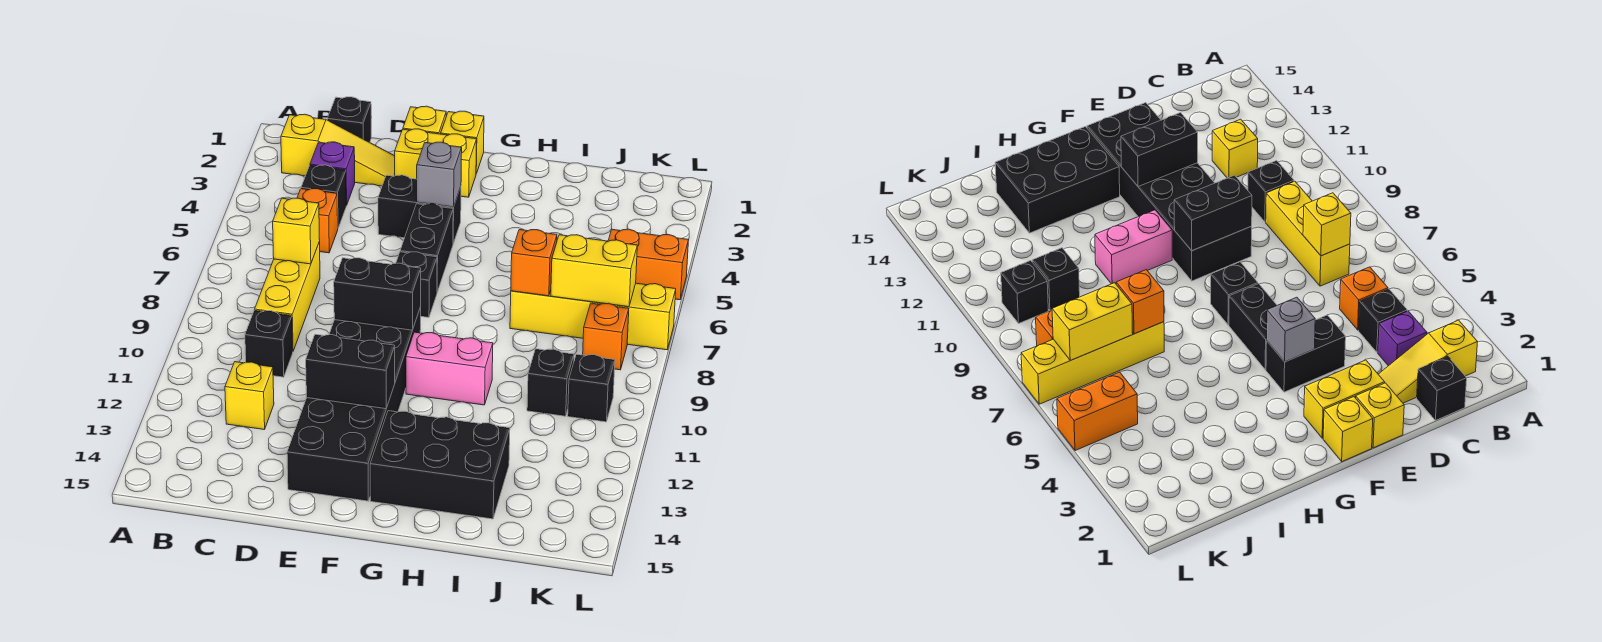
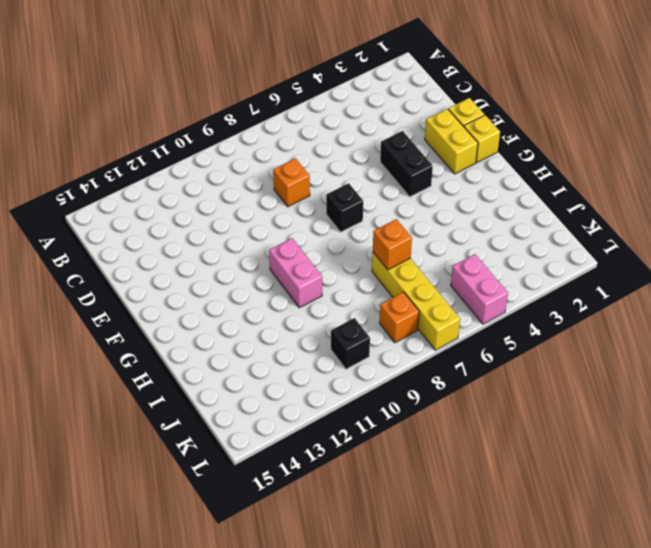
orange 1x1 brick [273,158,310,207] -> orange 1x1 brick moved to [297,189,338,253]
pink 1x2 brick [451,254,508,324] -> orange 1x2 brick [608,229,689,300]
none -> yellow 1x3 slope [281,114,395,186]
none -> black 1x1 brick [327,97,371,142]
none -> purple 1x1 brick [310,142,355,205]

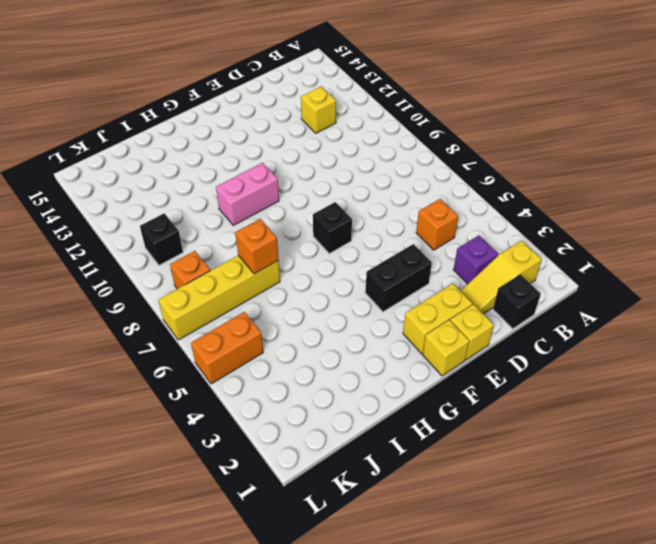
none -> black 1x1 brick [301,165,346,228]
none -> yellow 1x3 brick [255,242,320,351]
none -> black 1x1 brick [245,310,293,377]

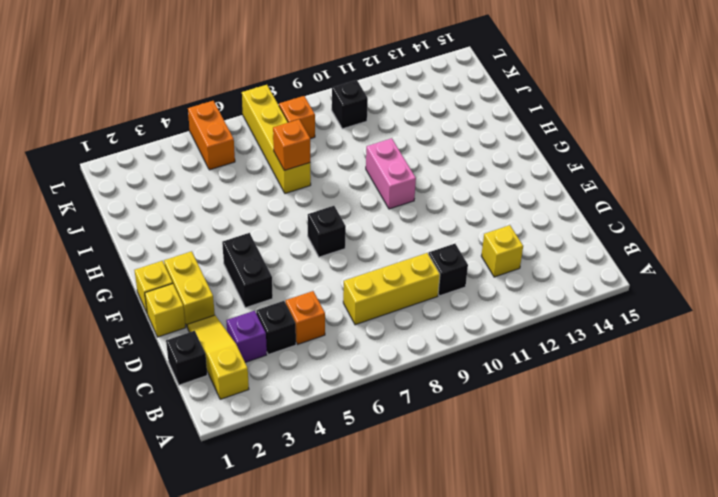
none -> black 2x6 brick [287,307,421,501]
none -> black 1x2 brick [400,204,453,292]
none -> black 2x3 brick [370,411,510,519]

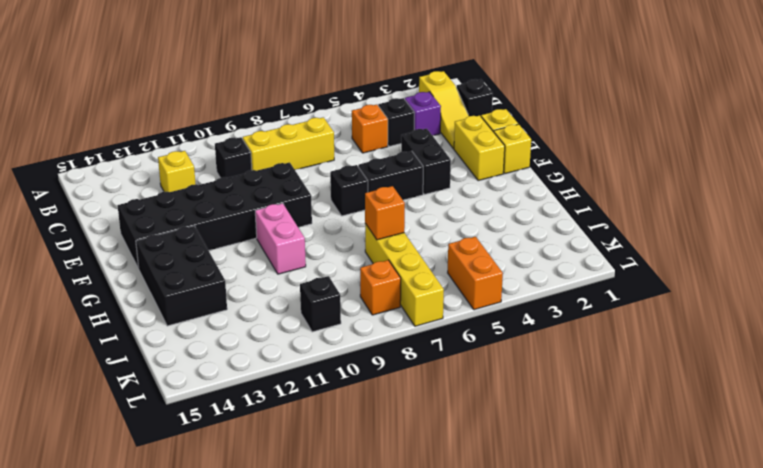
none -> black 1x1 brick [527,349,574,416]
none -> yellow 1x1 brick [273,198,320,264]
none -> black 1x2 brick [334,258,421,330]

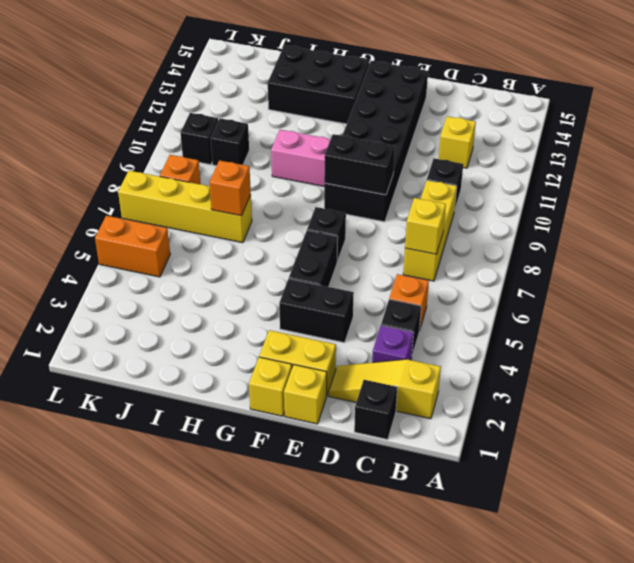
none -> black 1x2 brick [306,334,395,409]
none -> grey 1x1 brick [417,142,462,207]
none -> yellow 1x2 brick [551,235,637,307]

